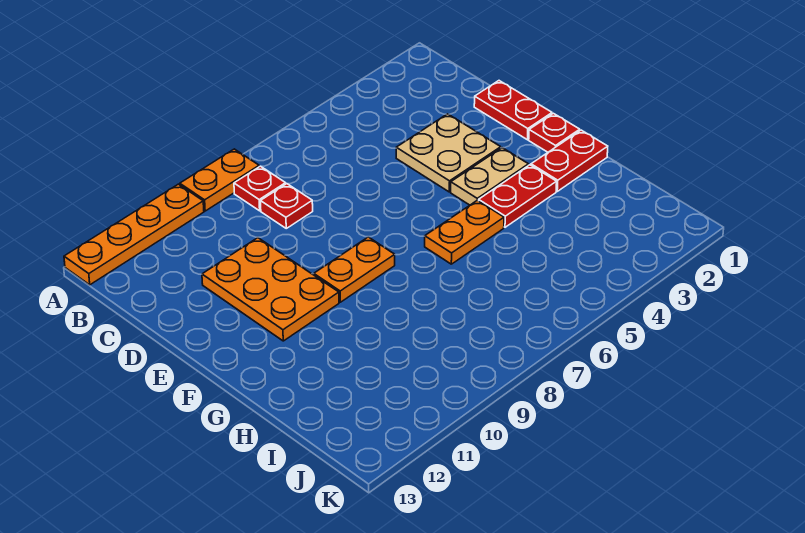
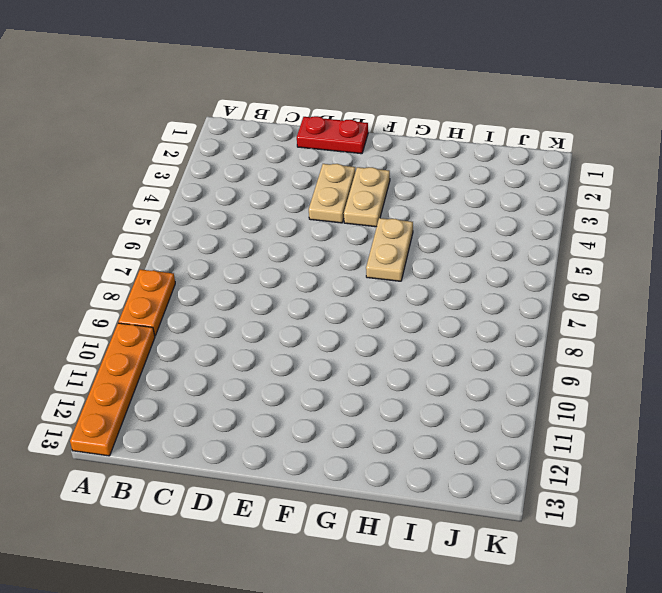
tan 1x2 plate [309,164,355,223] -> tan 2x2 plate [396,114,501,192]
tan 1x2 plate [366,218,413,281] -> orange 1x2 plate [425,200,504,264]
none -> red 1x1 plate [234,166,286,211]
none -> red 1x1 plate [261,184,313,228]
none -> orange 2x3 plate [202,238,339,341]

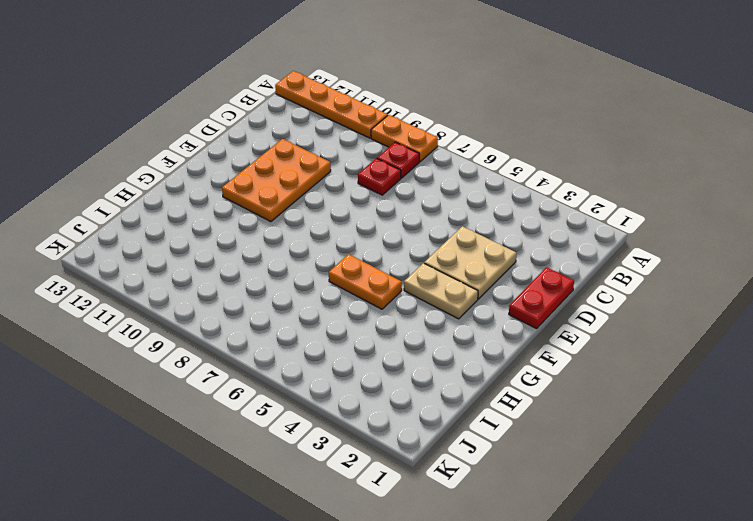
none -> red 1x1 plate [529,113,580,152]
none -> orange 1x2 plate [314,237,395,302]
none -> red 1x2 plate [531,130,608,191]

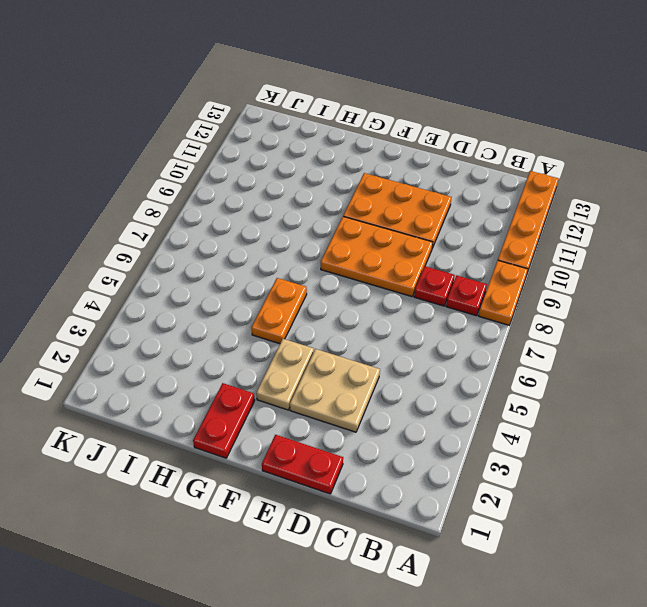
orange 2x3 plate [321,217,433,297] -> orange 1x2 plate [314,237,395,302]
none -> red 1x1 plate [529,113,580,152]
none -> red 1x2 plate [479,165,557,227]

